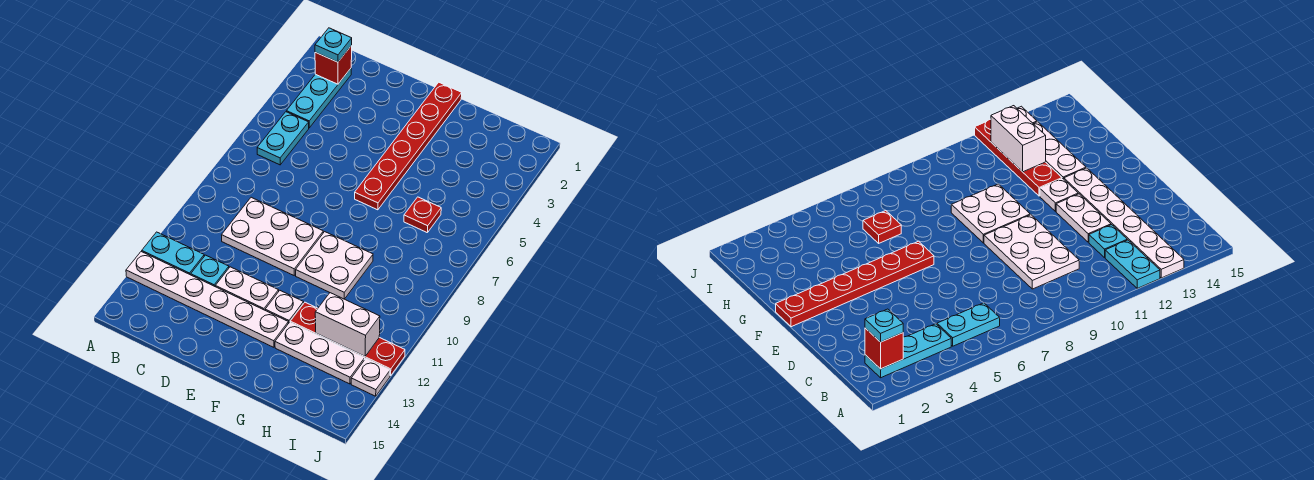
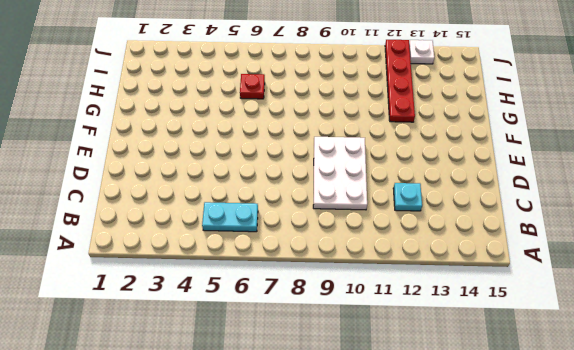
none -> cyan 1x2 plate [142,232,204,275]
none -> white 1x6 plate [126,251,288,347]
none -> cyan 1x3 plate [286,69,351,128]

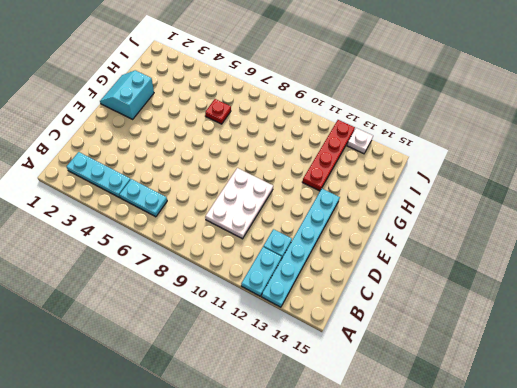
cyan 1x6 plate [262,189,340,307] -> white 1x6 plate [126,251,288,347]
cyan 2x2 slope [100,70,154,119] -> red 1x6 plate [355,82,462,210]
none -> white 1x2 plate [215,267,279,310]
none -> white 2x2 plate [296,232,373,299]
none -> white 1x1 plate [265,291,304,324]

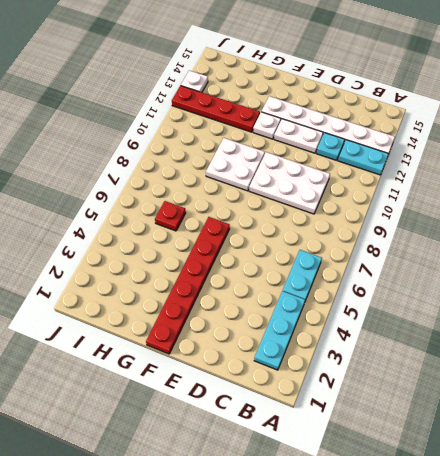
none -> white 1x3 plate [275,322,365,384]
none -> red 1x1 brick [315,46,352,84]
none -> white 1x2 brick [315,293,380,356]

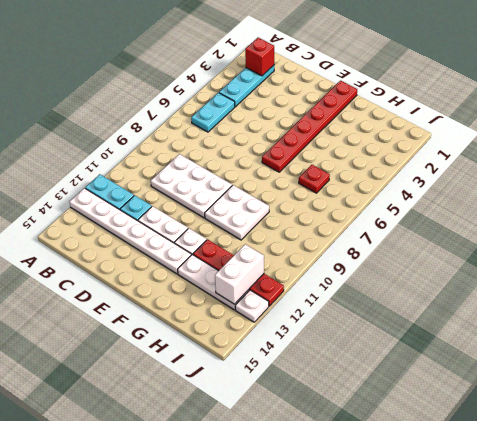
white 1x2 brick [215,244,264,304] -> white 1x2 brick turned to [315,293,380,356]
none -> cyan 1x1 plate [315,28,352,62]

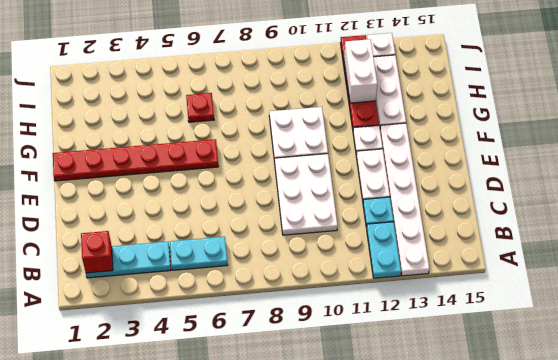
none -> cyan 1x1 plate [315,28,352,62]

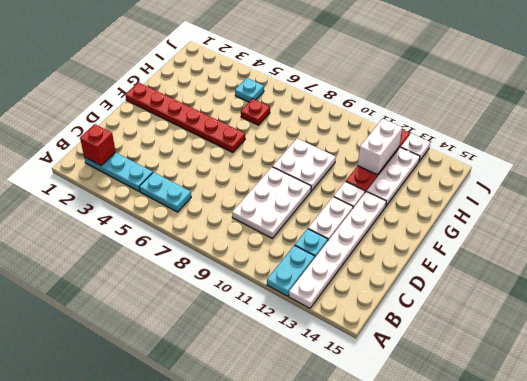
cyan 1x1 plate [235,78,264,102] -> cyan 1x1 plate moved to [315,28,352,62]

